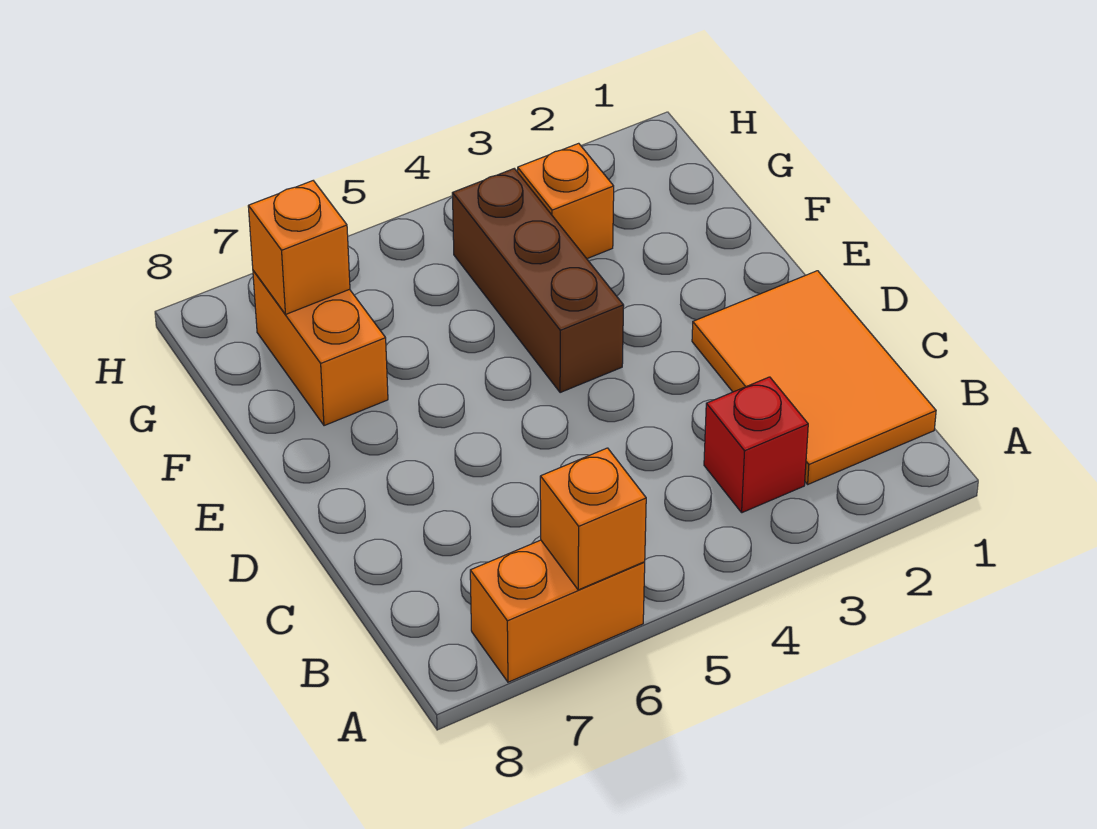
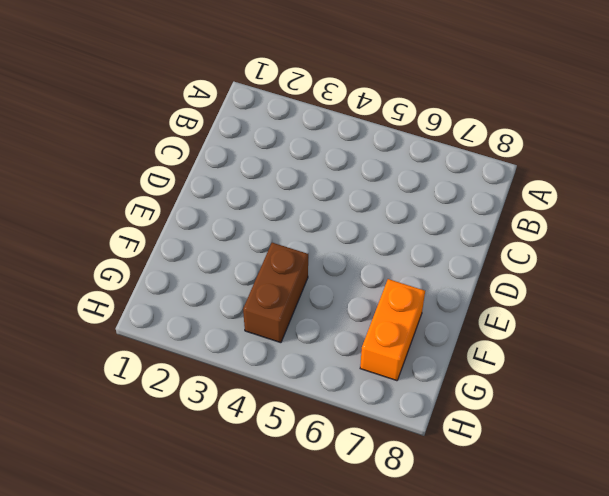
brown 1x2 brick [243,243,308,343] -> brown 1x3 brick [452,169,624,393]
none -> orange 1x2 brick [470,540,645,682]
none -> orange 2x3 tile [692,271,936,484]

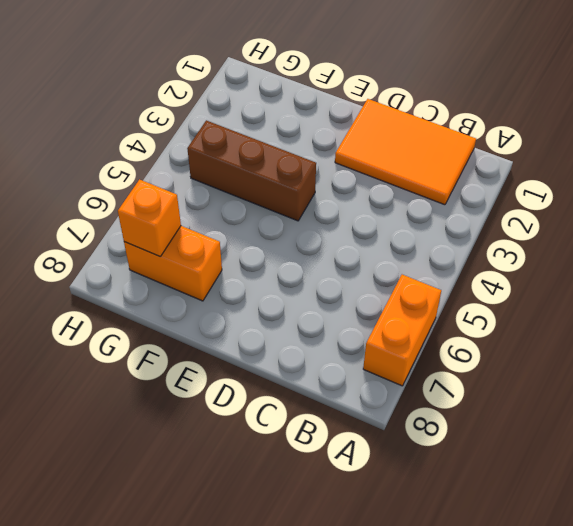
none -> red 1x1 brick [704,377,808,513]
none -> orange 1x1 brick [518,143,614,259]

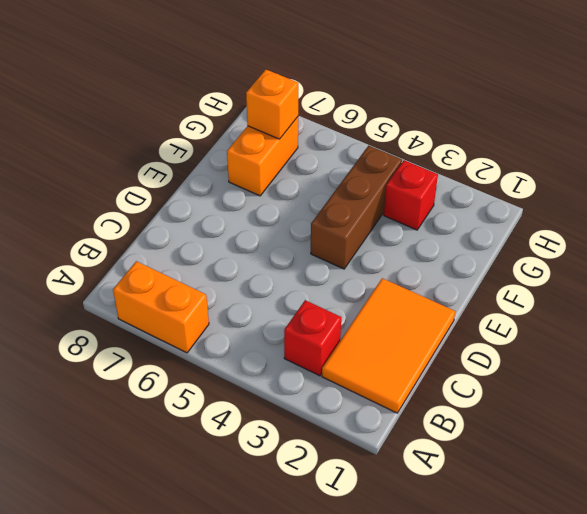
red 1x1 brick [384,160,438,230] -> orange 1x1 brick [518,143,614,259]
none -> orange 1x1 brick [540,448,646,590]

